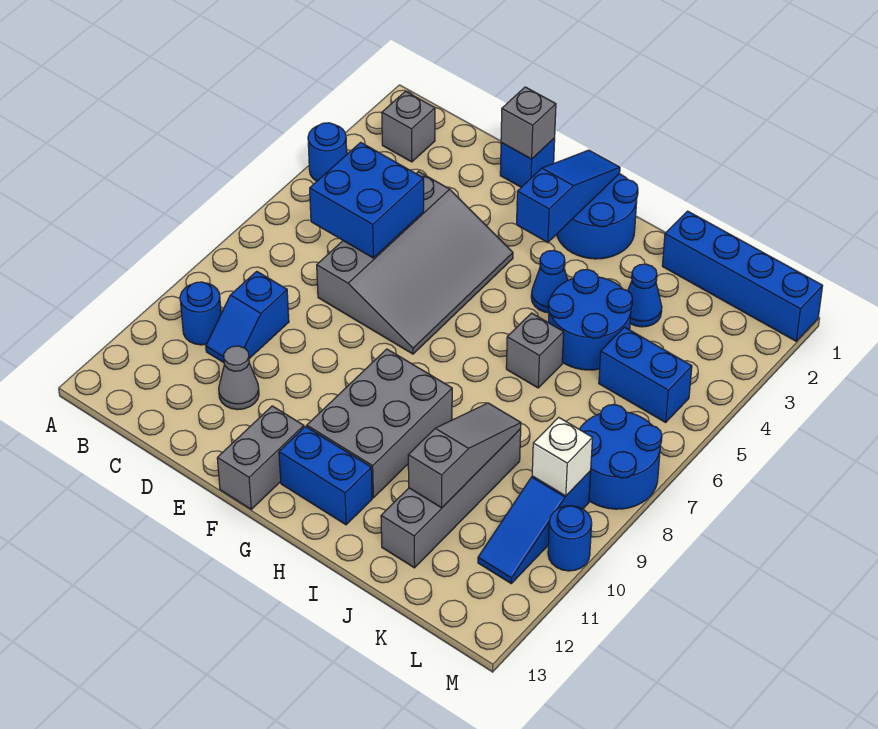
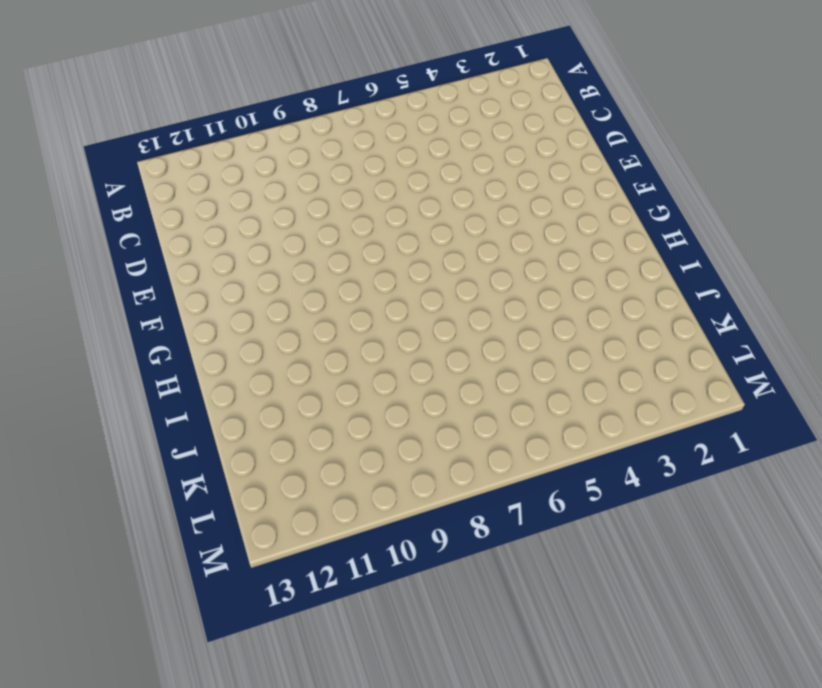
none -> blue 1x1 round brick [308,123,347,181]
none -> grey 1x1 brick [382,91,435,162]
none -> blue 1x1 round brick [180,282,221,345]

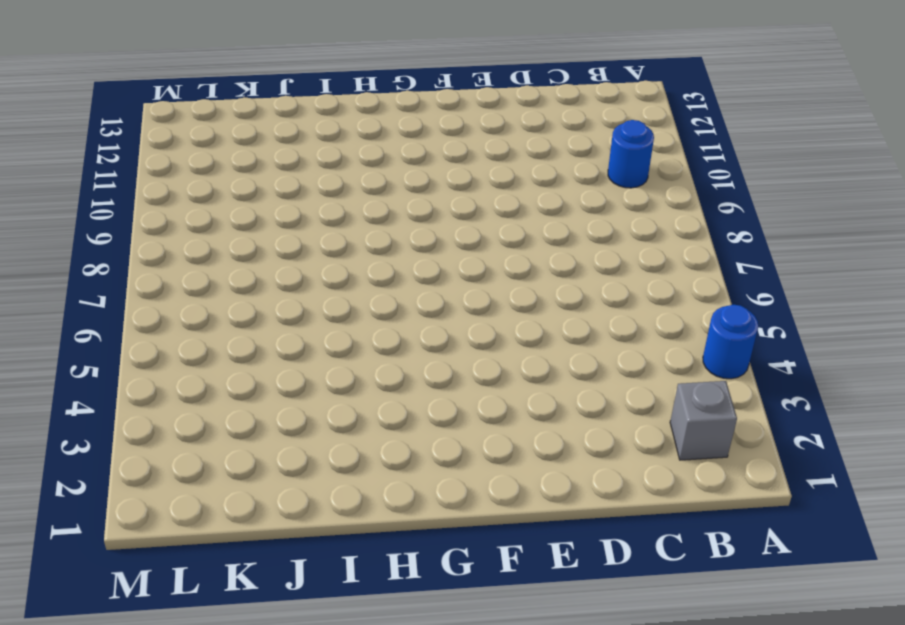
none -> blue 1x2 slope [206,271,289,363]
none -> grey 3x4 slope [317,172,513,354]
none -> grey 1x1 cone [219,346,259,410]

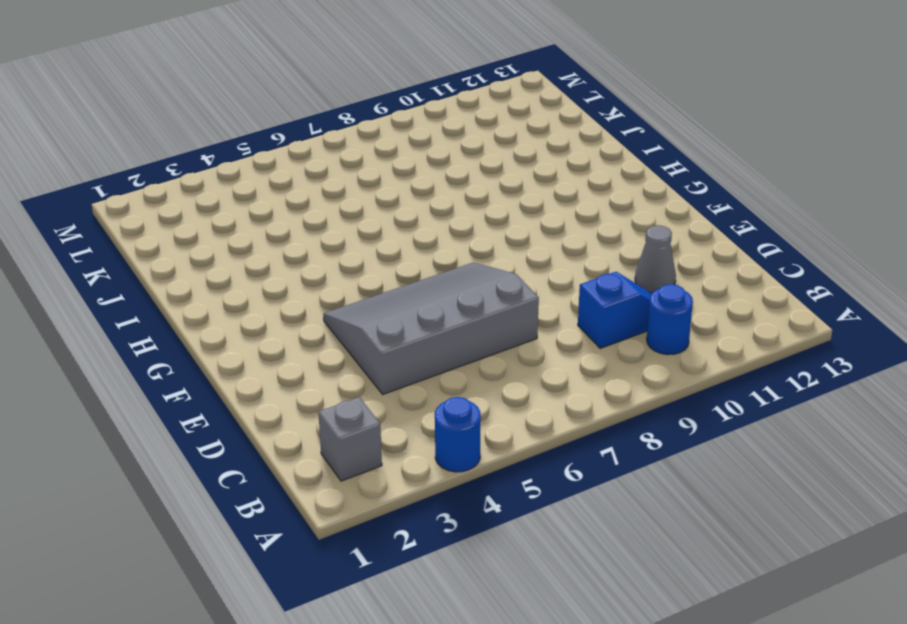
none -> blue 1x1 brick [500,138,555,187]
none -> grey 1x2 brick [217,406,304,509]
none -> blue 2x2 round brick [557,174,638,259]

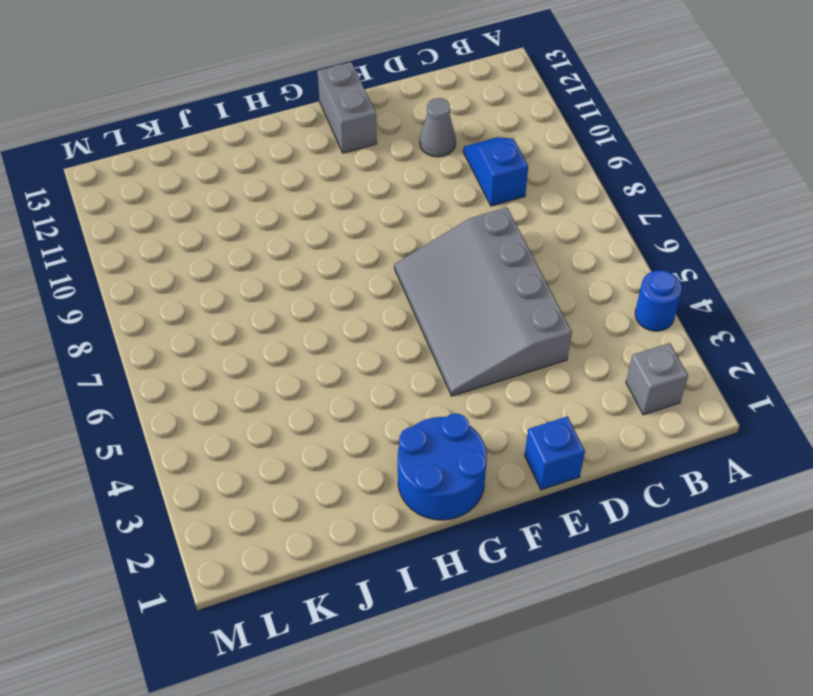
none -> blue 1x1 round brick [180,282,221,345]
none -> grey 2x3 brick [307,349,452,498]
none -> blue 1x2 brick [279,427,372,525]

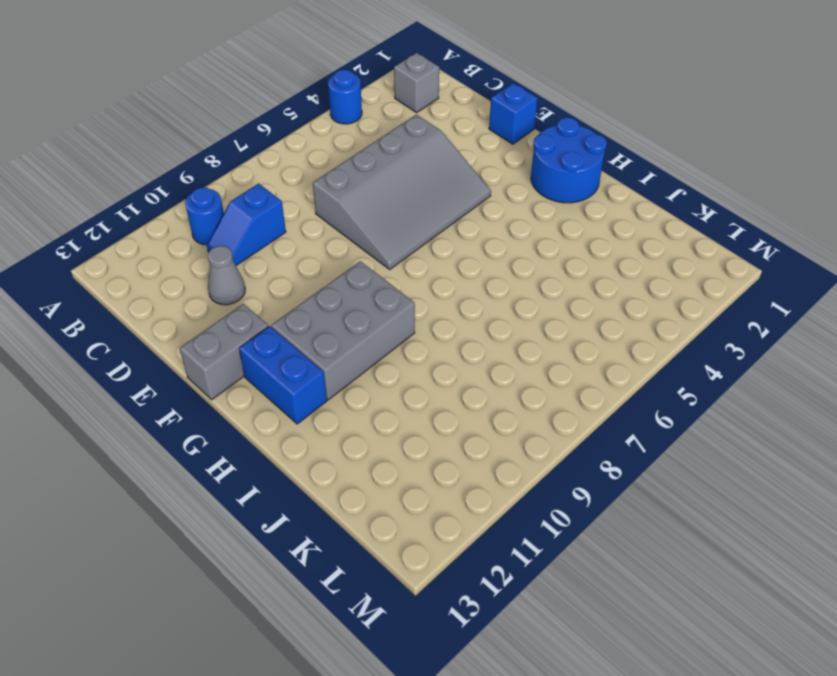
none -> blue 1x1 cone [531,250,568,313]
none -> blue 2x2 round brick [548,269,632,370]
none -> grey 1x1 brick [506,313,564,388]

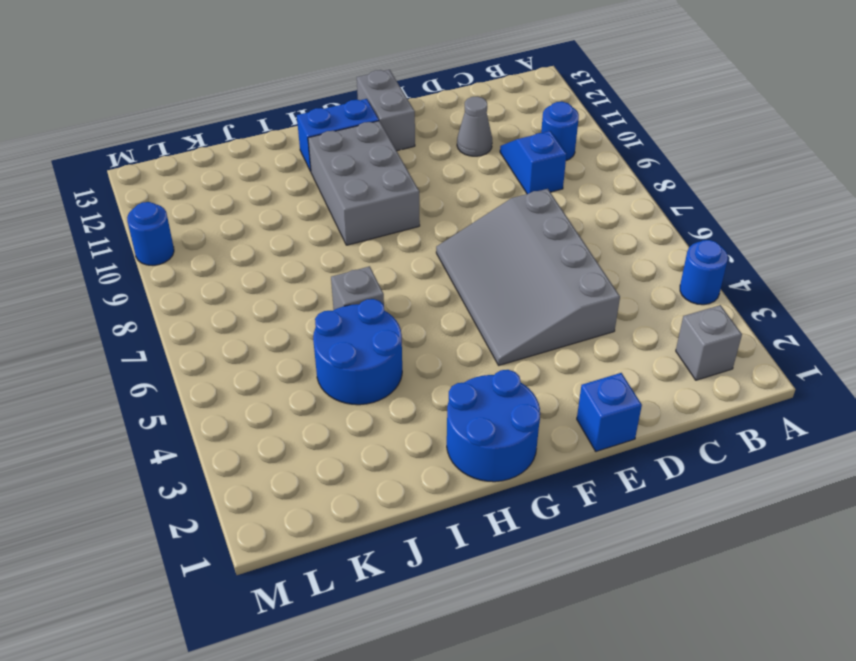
none -> blue 1x1 cone [531,250,568,313]
none -> blue 1x4 brick [662,211,823,341]
none -> blue 1x1 cone [628,264,662,327]

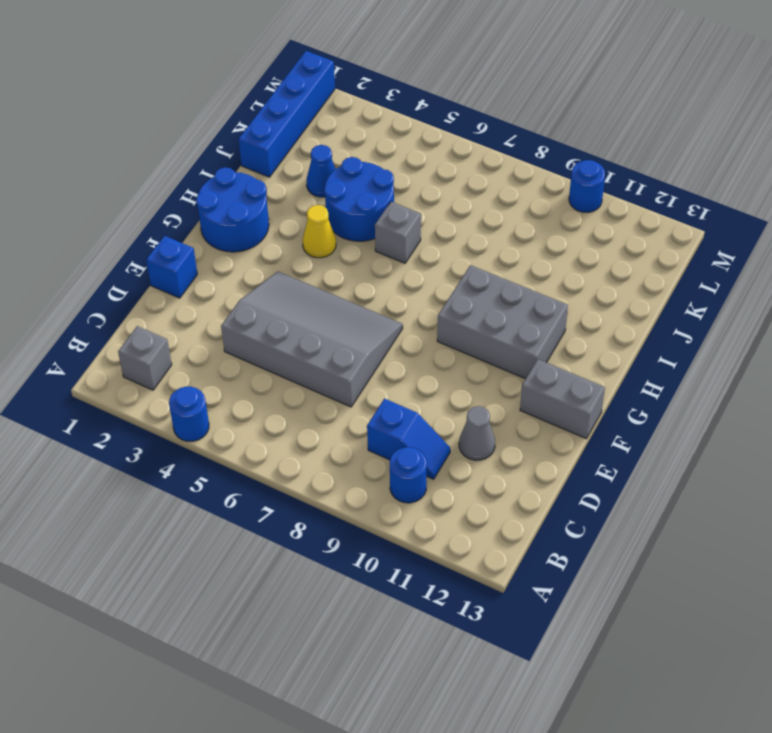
yellow 1x1 cone [303,205,336,258] -> blue 1x1 cone [531,250,568,313]
none -> blue 1x2 brick [279,427,372,525]
none -> grey 1x4 brick [381,429,521,568]
none -> blue 1x2 brick [599,327,692,422]

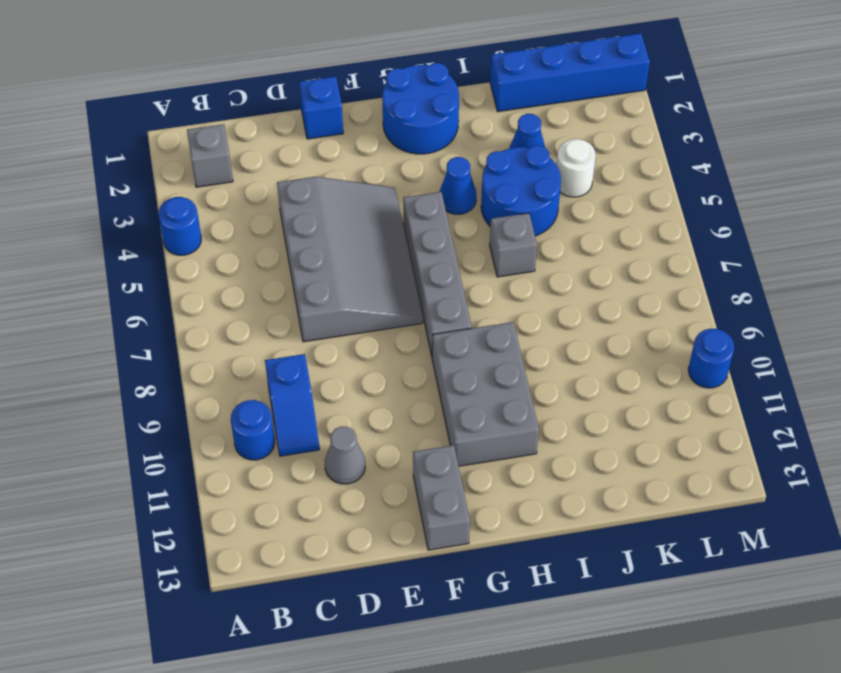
grey 1x4 brick [403,192,472,356] -> grey 1x4 brick moved to [381,429,521,568]
white 1x1 round brick [556,139,596,197] -> none
none -> blue 1x2 brick [279,427,372,525]
none -> blue 1x2 brick [599,327,692,422]
none -> blue 2x2 round brick [579,405,662,509]

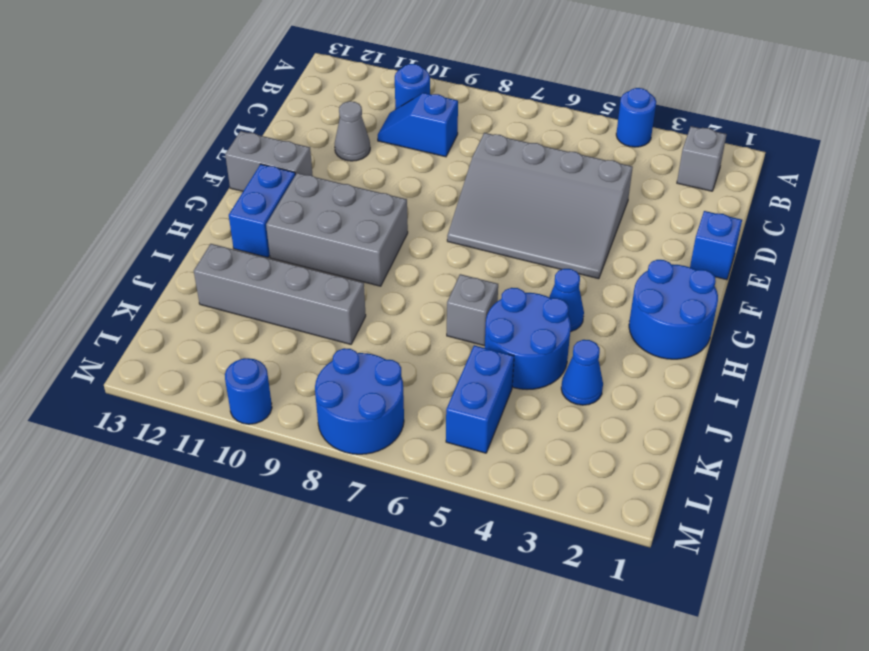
none -> blue 1x4 brick [662,211,823,341]
none -> blue 1x3 slope [478,471,591,583]
none -> blue 2x2 brick [310,142,424,258]

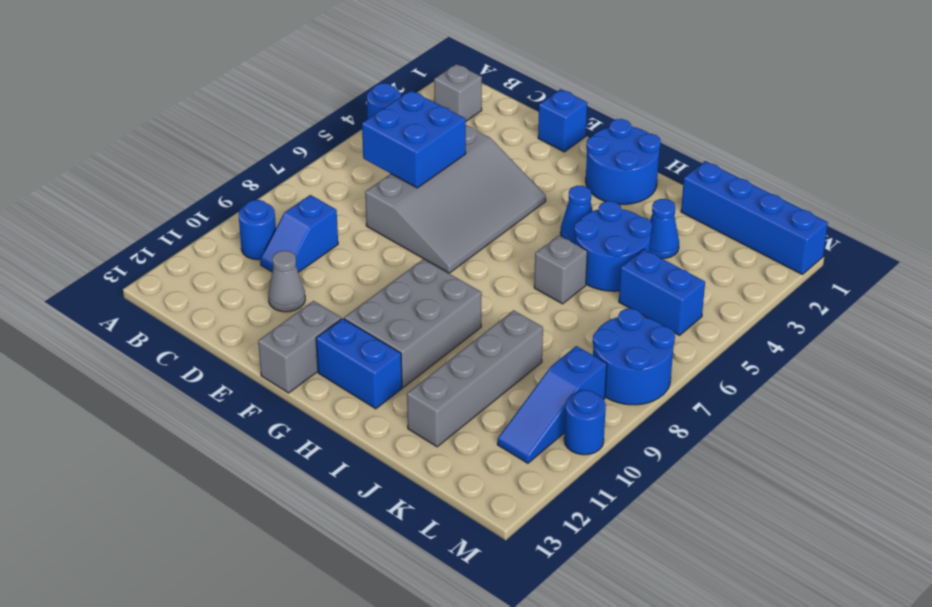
none -> grey 1x1 brick [501,87,556,159]
none -> blue 1x3 slope [517,150,620,242]
none -> grey 1x3 slope [408,403,521,508]

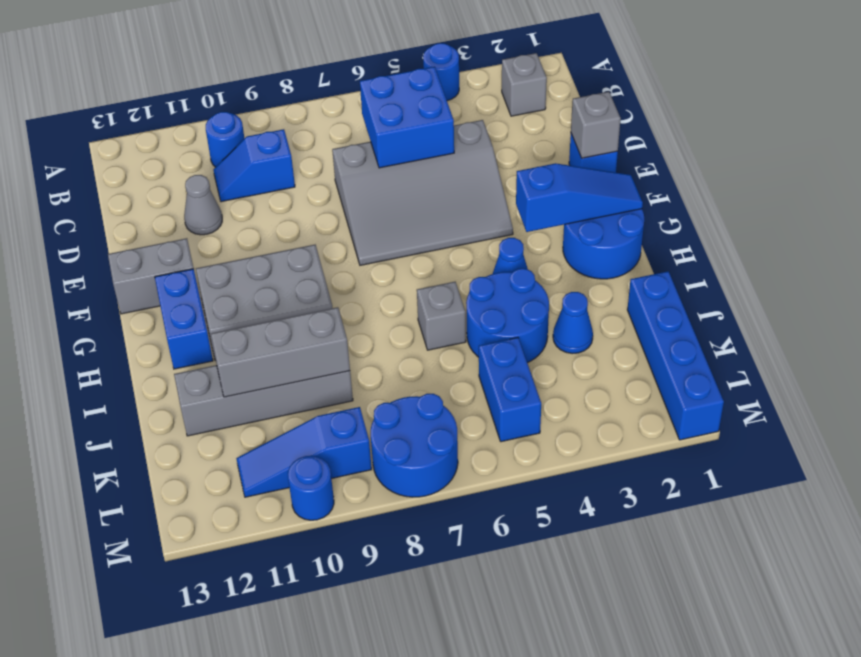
grey 1x3 brick [211,307,350,397] -> grey 1x3 slope [408,403,521,508]
none -> white 1x1 brick [532,417,592,496]

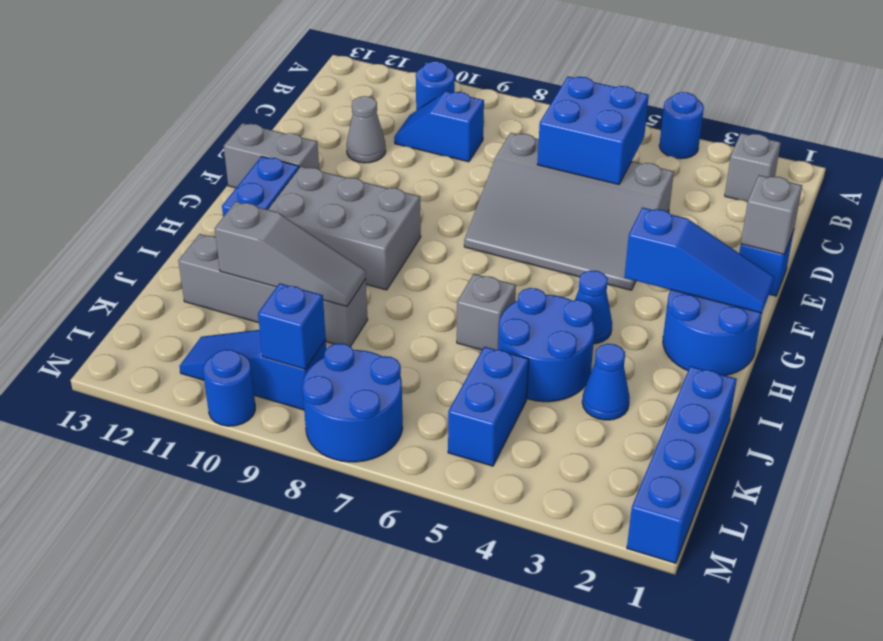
blue 1x1 brick [258,283,326,369] -> white 1x1 brick [532,417,592,496]

